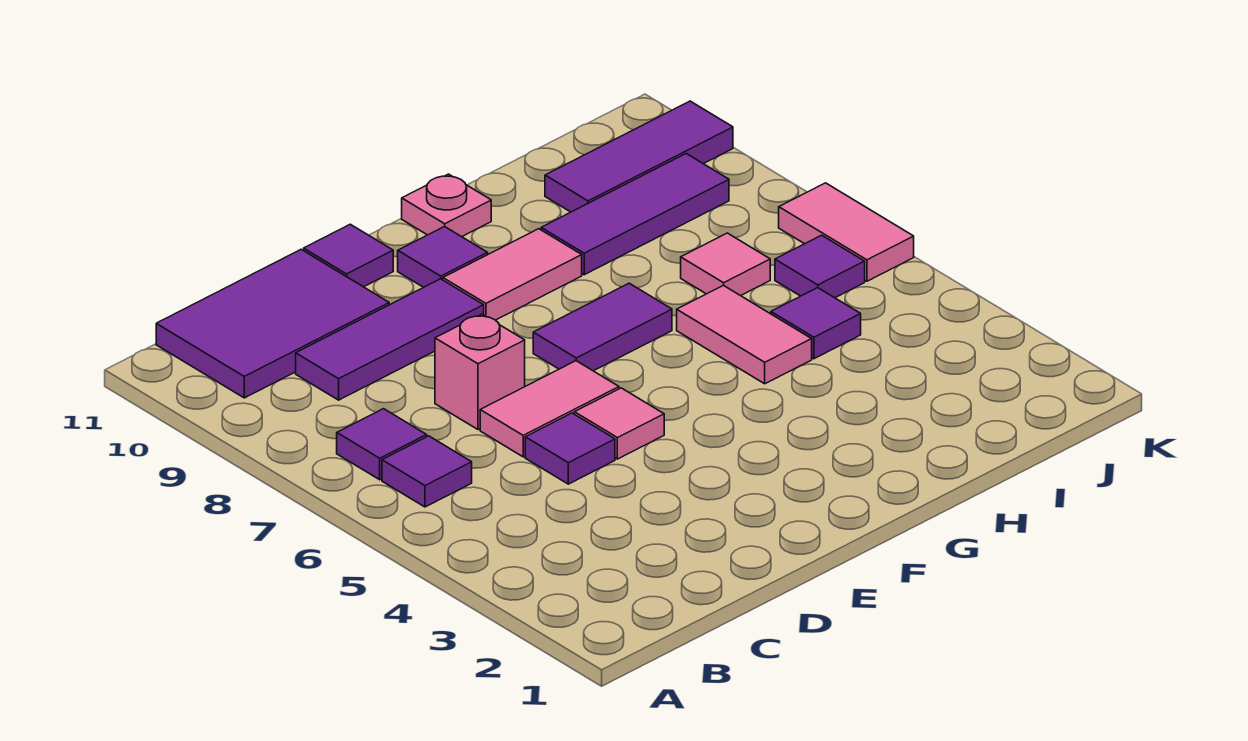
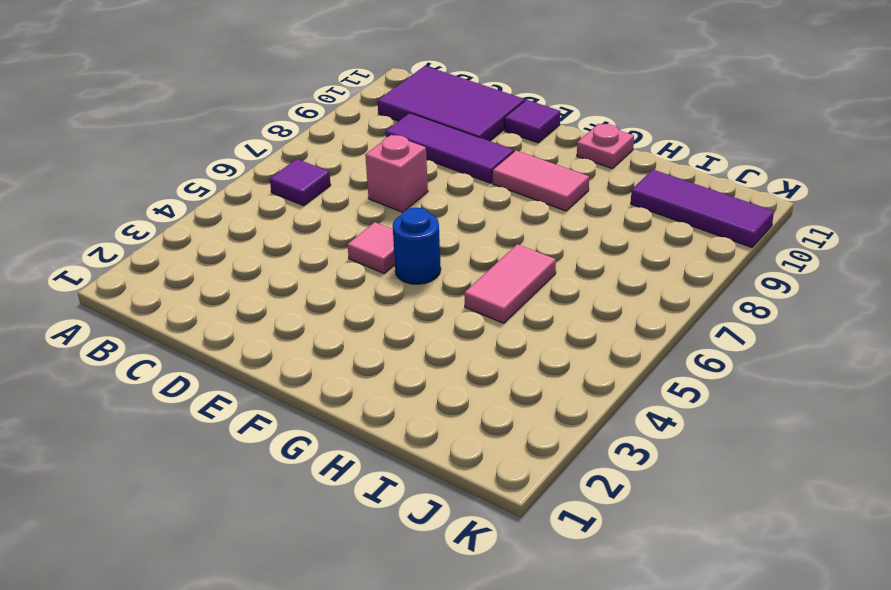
blue 1x1 round brick [393,208,441,284] -> none
none -> purple 1x1 tile [337,409,427,480]
none -> purple 1x1 tile [525,413,615,484]
none -> pink 1x2 tile [480,361,619,457]

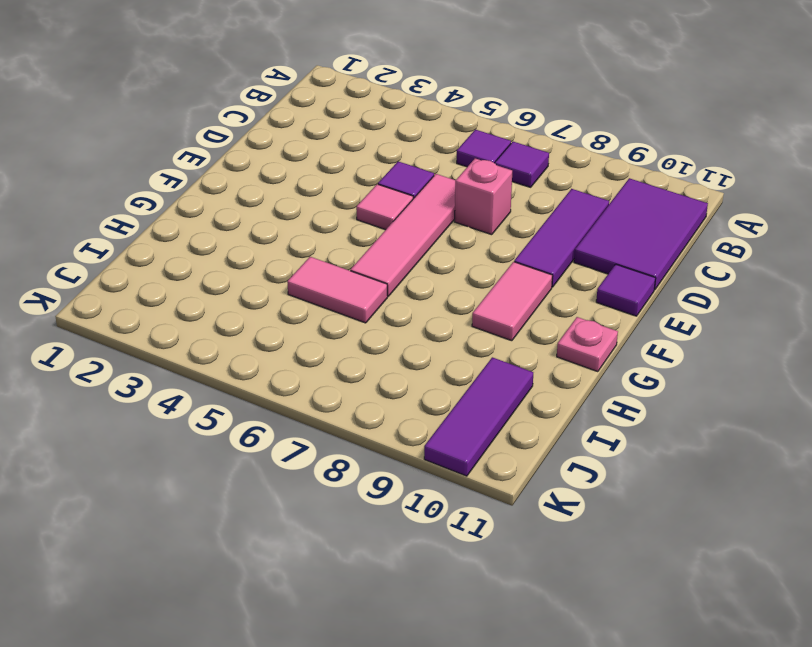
pink 1x4 tile [350,174,455,296] -> pink 1x2 tile [480,361,619,457]
none -> purple 1x2 tile [533,283,672,371]
none -> purple 1x1 tile [398,226,488,287]
none -> purple 1x3 tile [541,154,729,275]

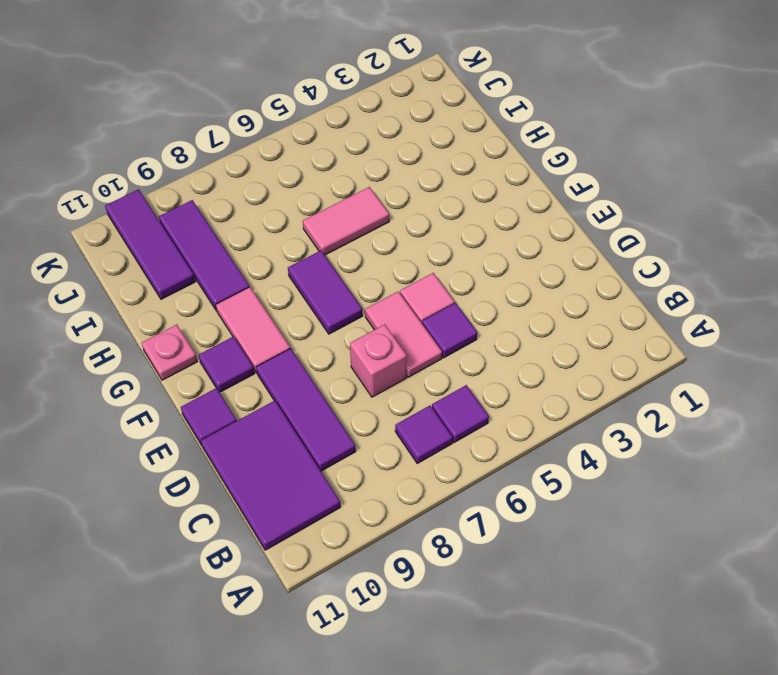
none -> purple 1x1 tile [771,288,861,359]
none -> pink 1x1 tile [681,233,770,296]
none -> purple 1x1 tile [775,235,865,298]

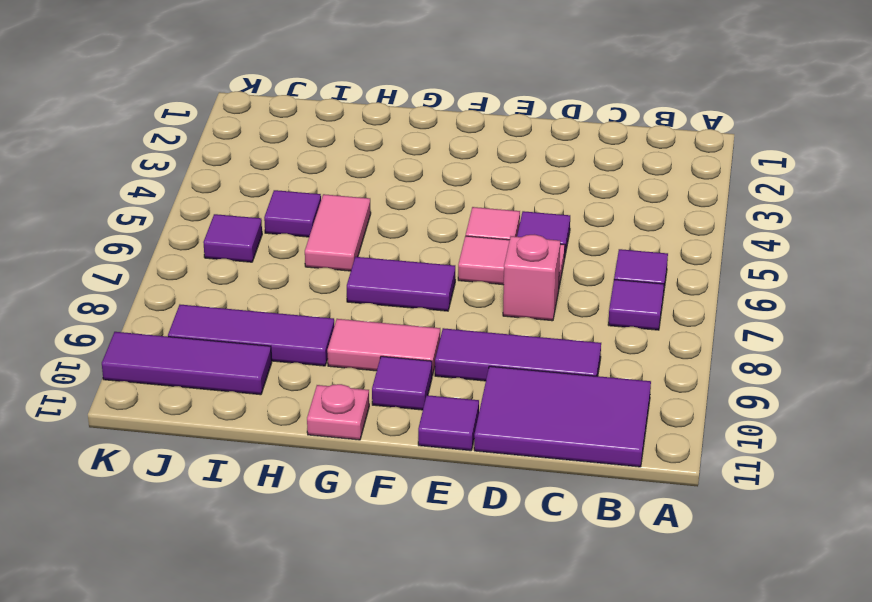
none -> pink 1x1 tile [681,233,770,296]
none -> pink 1x2 tile [779,183,914,281]

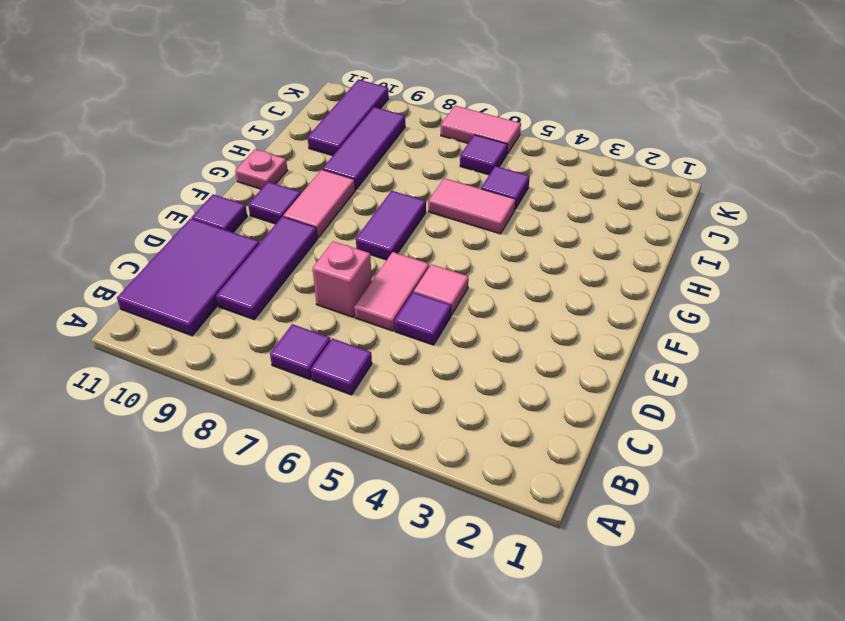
none -> pink 1x1 tile [681,233,770,296]

